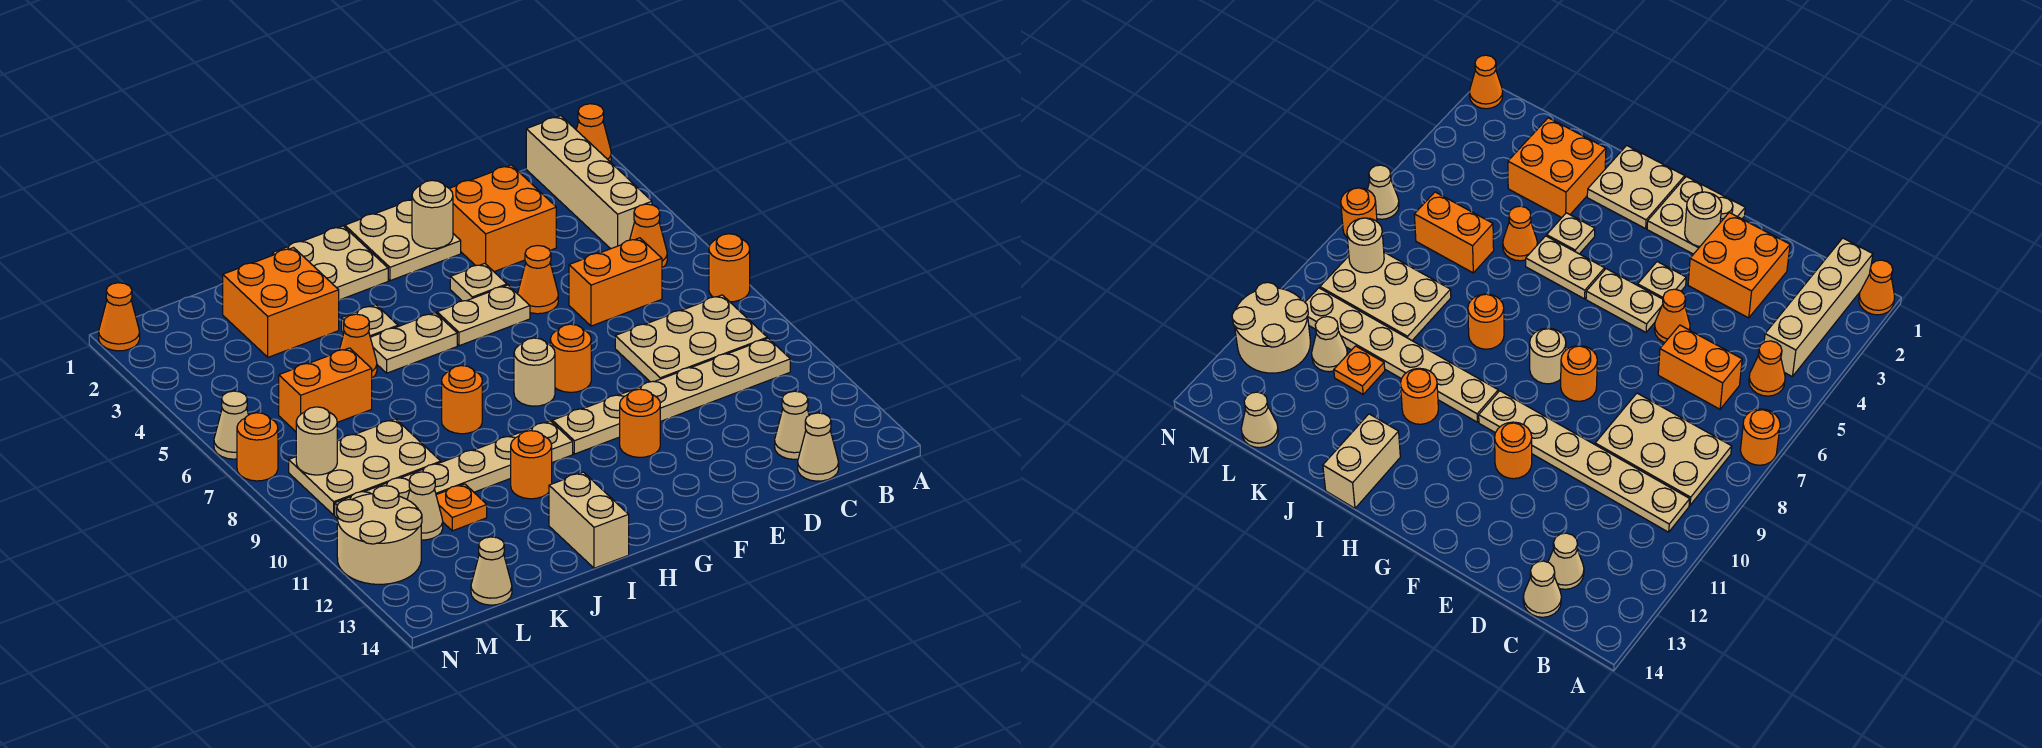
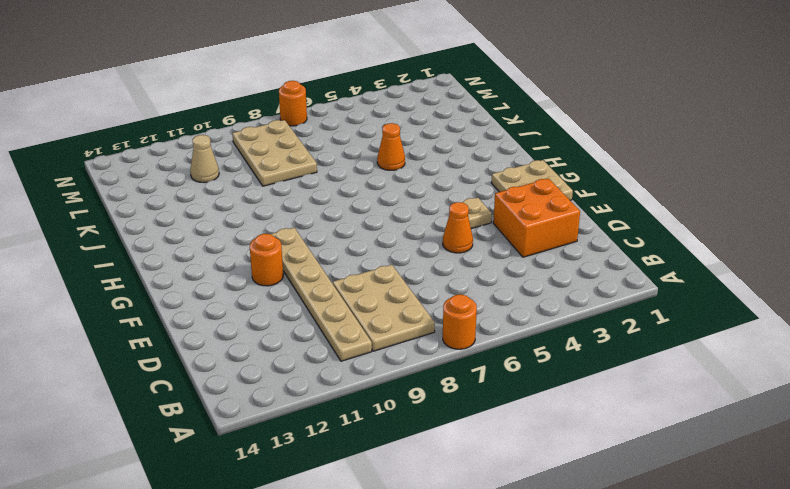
none -> orange 1x1 cone [576,104,611,162]
none -> tan 1x4 brick [526,116,652,249]
none -> orange 1x1 cone [630,204,667,268]
none -> orange 1x2 brick [569,238,662,326]

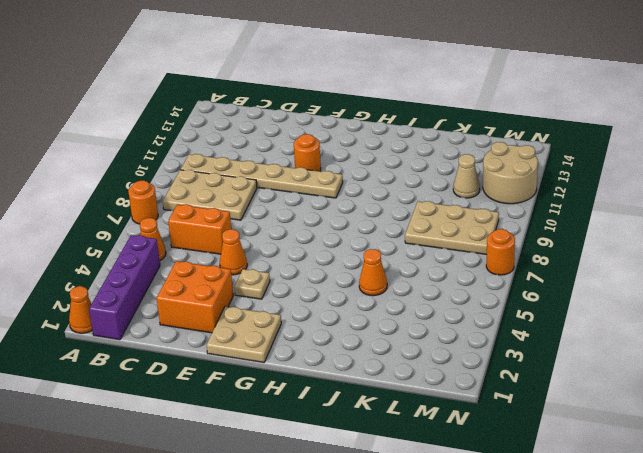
purple 1x4 brick [89,235,160,340] -> tan 1x4 brick [526,116,652,249]
none -> tan 1x1 cone [775,391,809,459]
none -> tan 1x1 cone [798,413,839,481]
none -> tan 1x2 plate [437,285,530,346]
none -> orange 1x1 round brick [550,324,591,392]

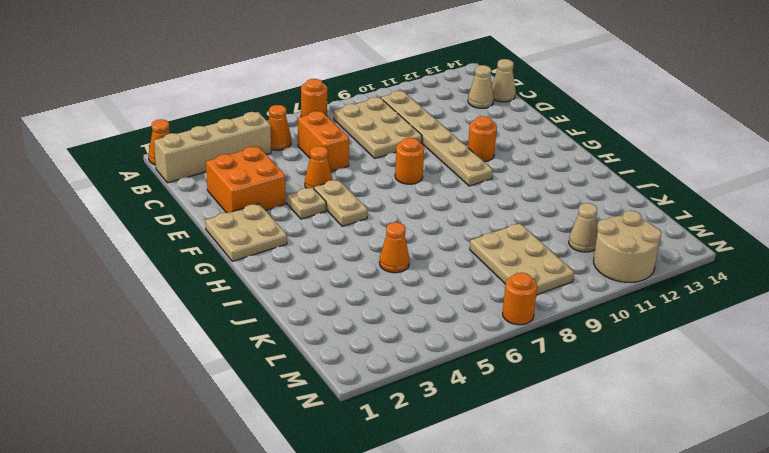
none -> tan 1x1 round brick [514,338,555,406]
none -> tan 2x2 plate [272,226,388,300]
none -> tan 1x2 plate [370,313,457,373]
none -> tan 1x6 plate [335,421,573,518]

